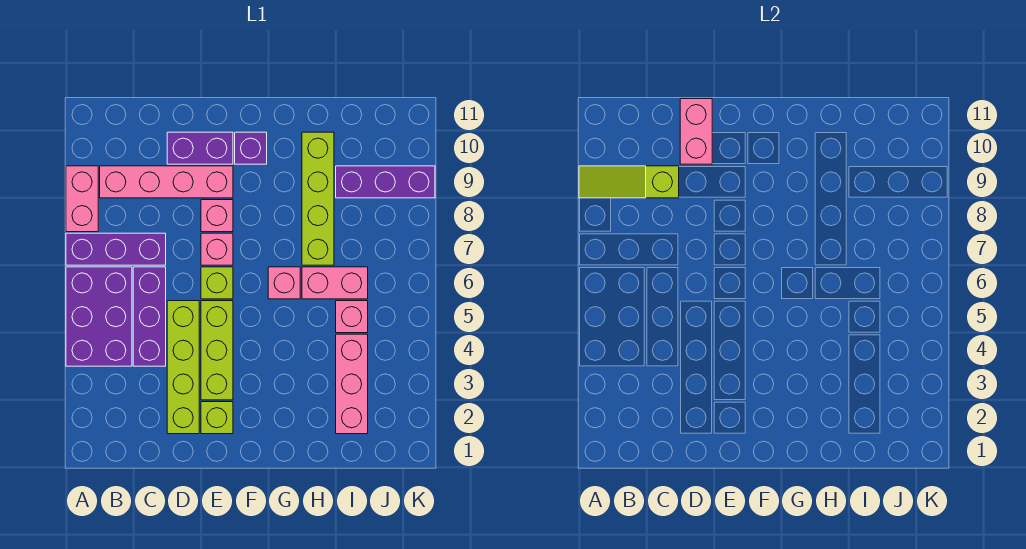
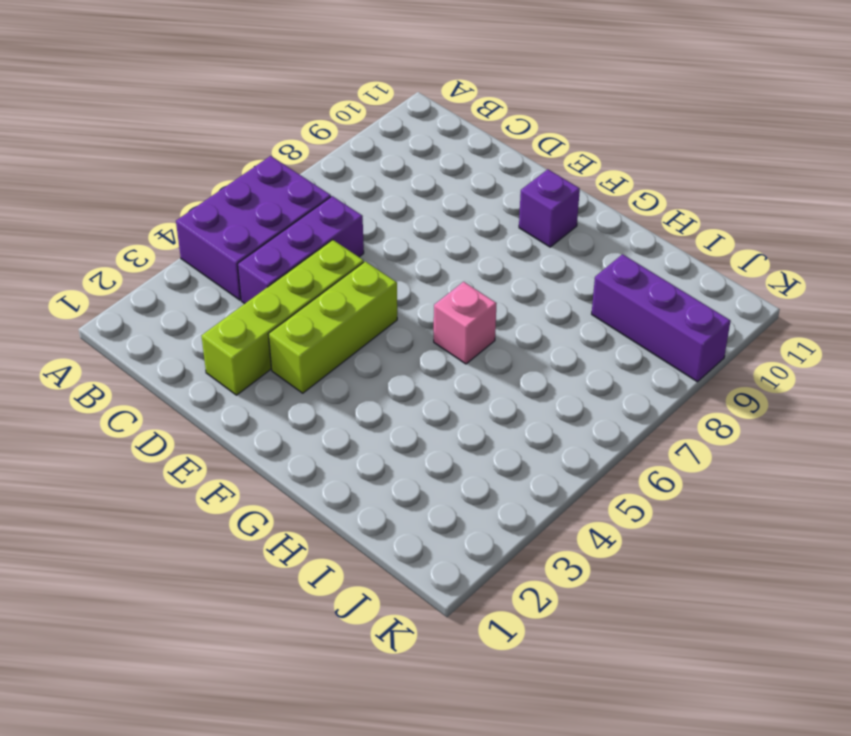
none -> purple 1x3 brick [66,233,166,265]
none -> pink 1x2 brick [66,166,98,232]
none -> pink 1x4 brick [100,166,233,198]

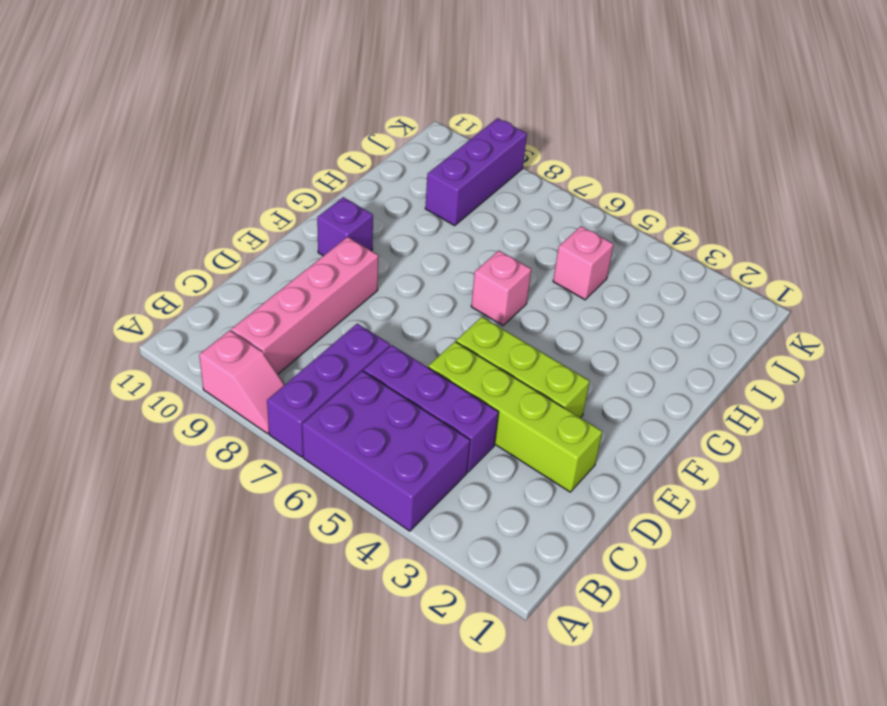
pink 1x2 slope [199,330,285,434] -> pink 1x2 brick [66,166,98,232]
none -> purple 1x2 brick [167,132,233,164]
none -> lime 1x1 brick [201,402,233,434]
none -> lime 1x1 brick [201,267,233,299]

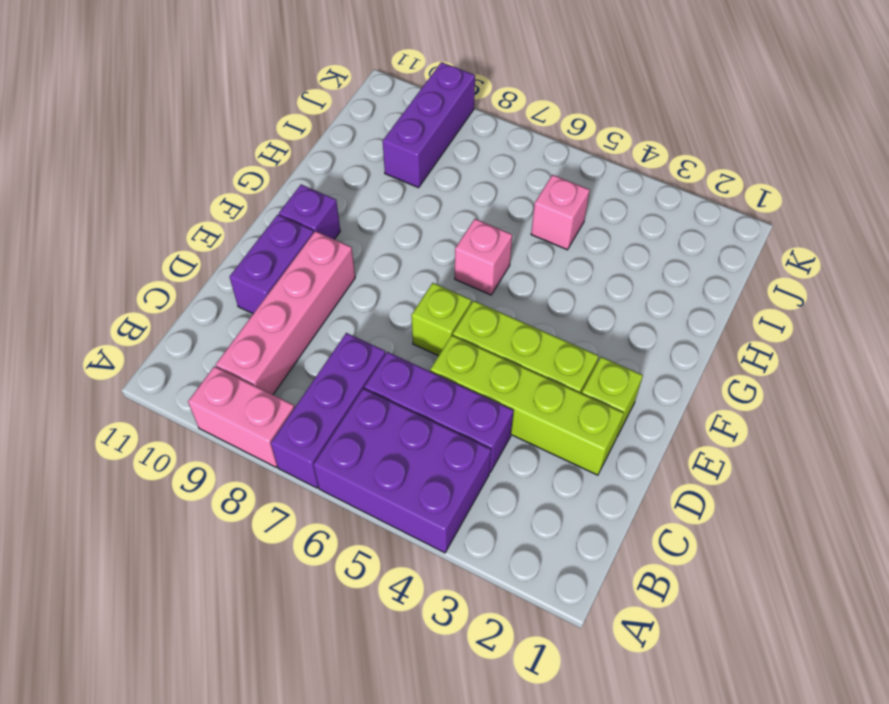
none -> pink 1x1 brick [201,233,233,265]
none -> pink 1x1 brick [201,200,233,232]
none -> pink 1x2 brick [302,267,368,299]

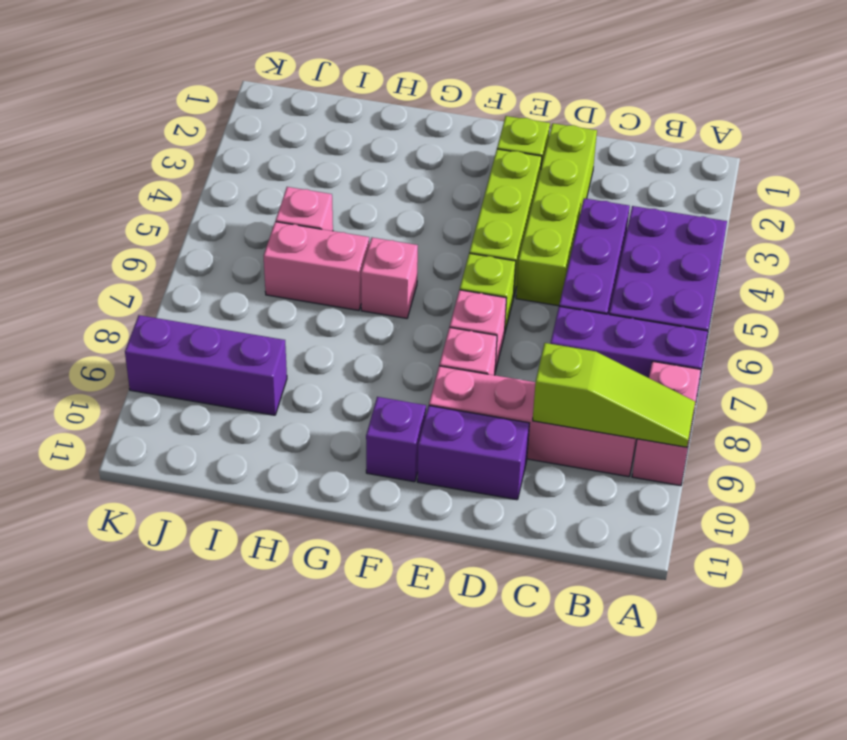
none -> lime 1x4 brick [302,132,334,265]
none -> pink 1x3 brick [336,334,368,434]
none -> pink 1x2 brick [680,99,712,164]

